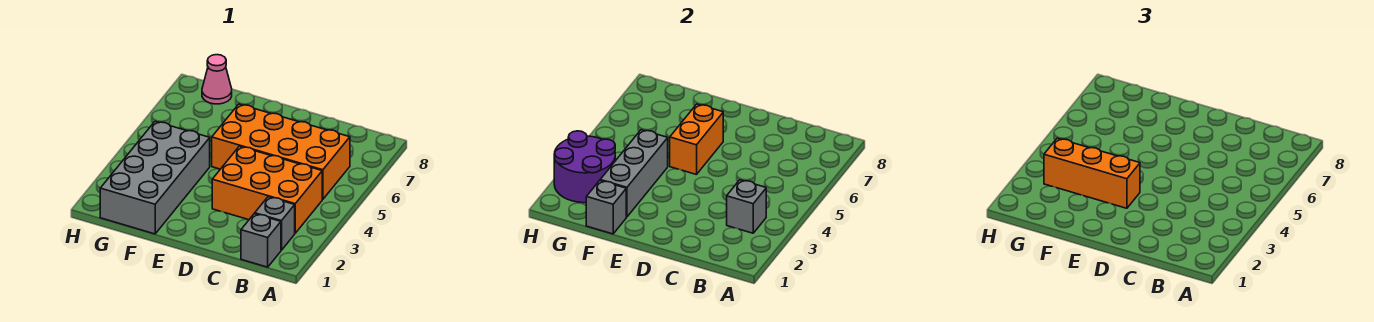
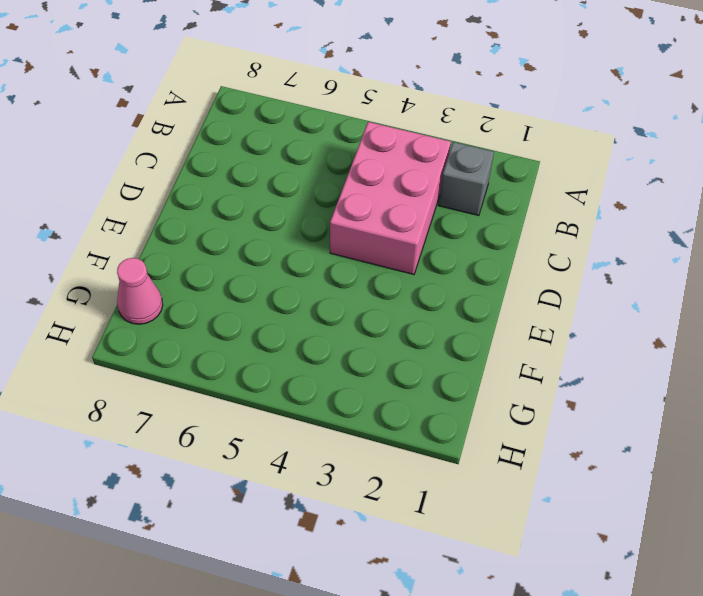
pink 2x3 brick [330,122,451,274] -> orange 2x3 brick [212,146,322,233]
none -> grey 1x1 brick [241,214,281,267]
none -> orange 2x4 brick [212,104,350,199]
none -> grey 2x4 brick [100,121,210,234]

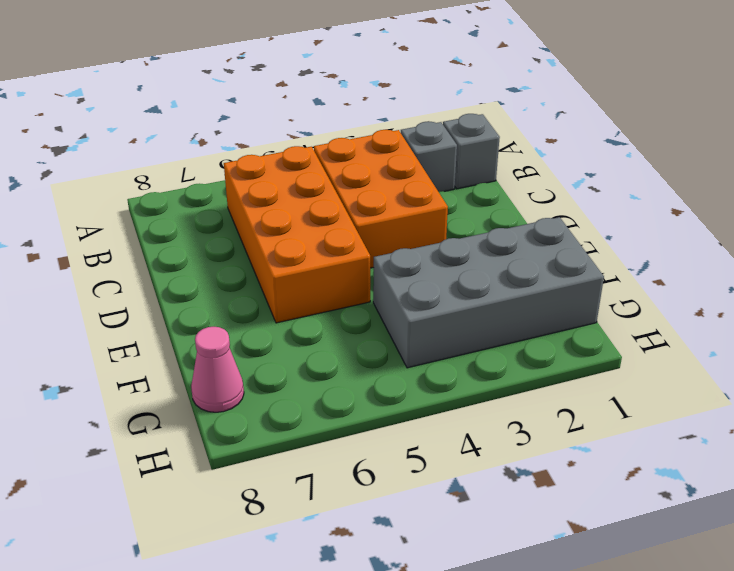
none -> grey 1x1 brick [727,180,766,233]
none -> orange 1x2 brick [670,104,723,175]
none -> grey 1x1 brick [586,181,626,234]

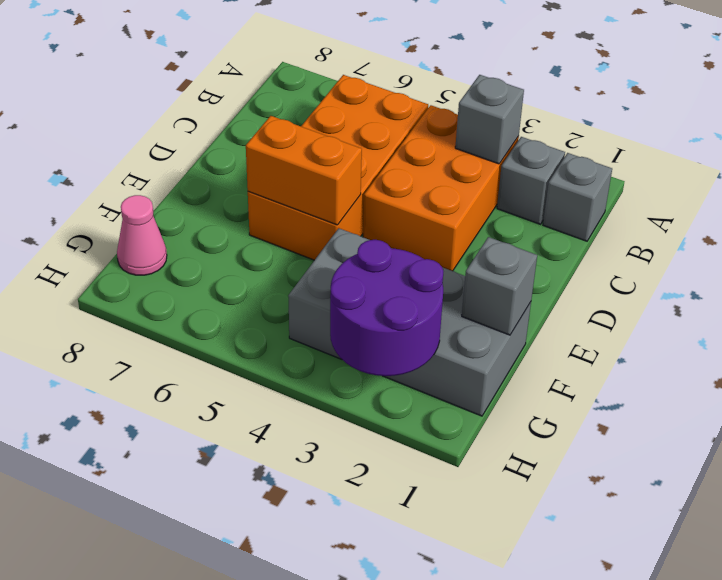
none -> grey 1x3 brick [600,130,668,217]
none -> orange 1x3 brick [1044,138,1140,208]

